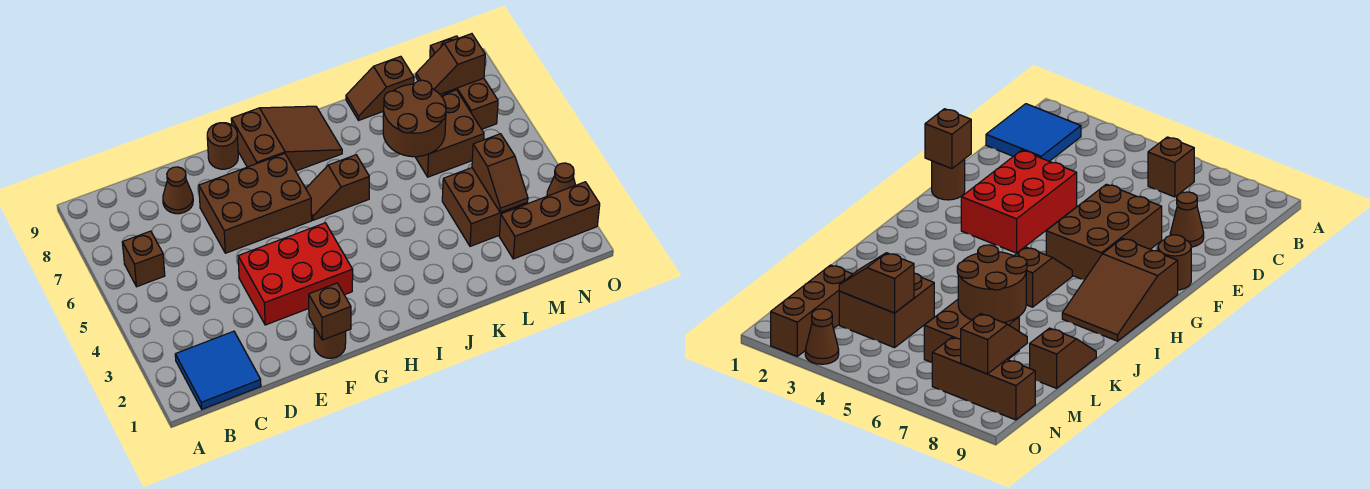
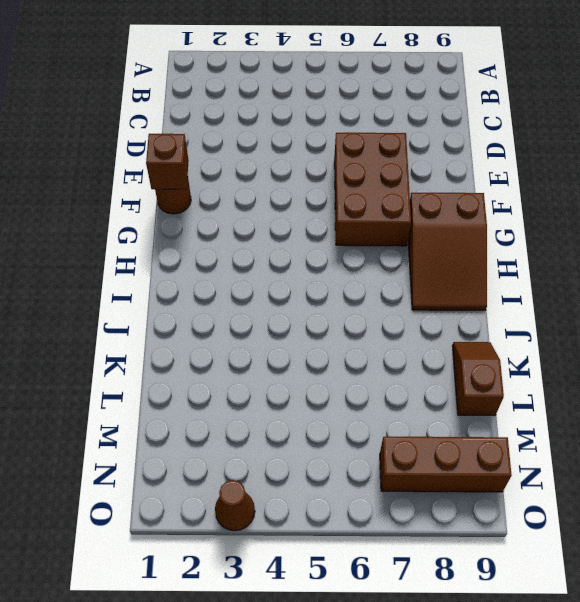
none -> blue 2x2 tile [175,331,261,409]
none -> brown 1x1 brick [122,231,165,287]
none -> brown 1x1 cone [163,167,193,214]

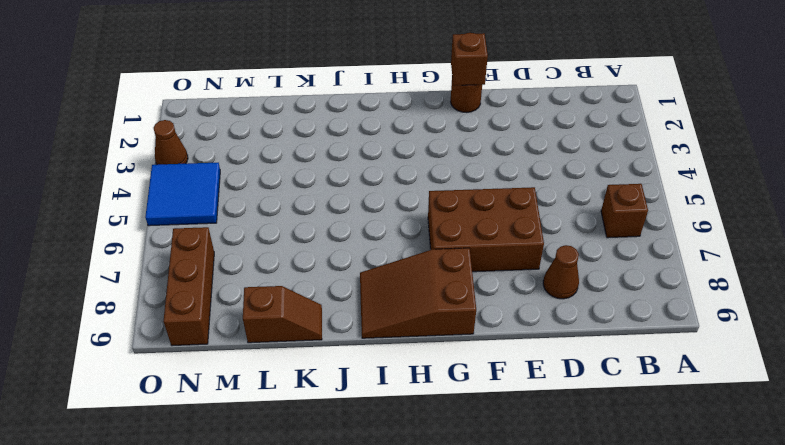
blue 2x2 tile [145,163,220,226] -> blue 2x2 tile moved to [175,331,261,409]
none -> red 2x3 brick [238,223,353,325]
none -> brown 1x1 round brick [207,123,238,169]
none -> brown 1x2 slope [306,155,369,220]

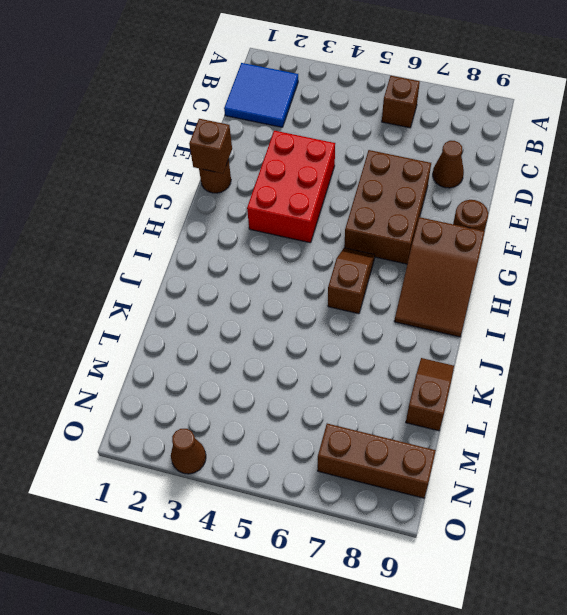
none -> brown 2x2 brick [442,168,528,246]
none -> brown 2x2 brick [416,90,484,177]
none -> brown 1x3 brick [499,182,600,259]

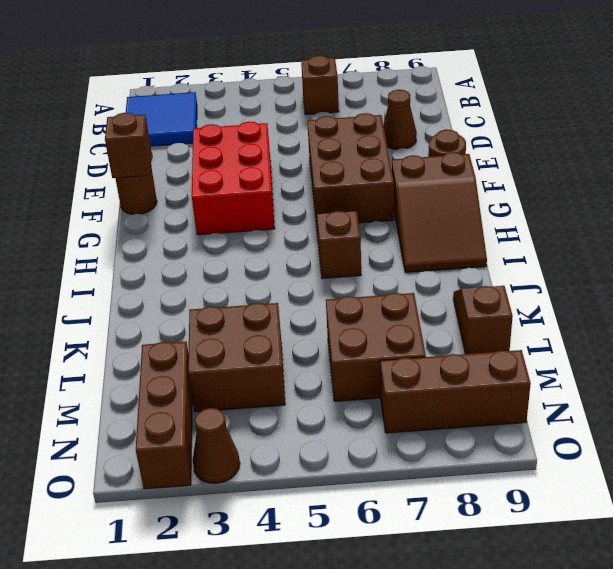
none -> brown 2x2 round brick [383,80,446,157]
none -> brown 1x2 slope [472,134,528,212]
none -> brown 1x2 slope [416,34,485,94]

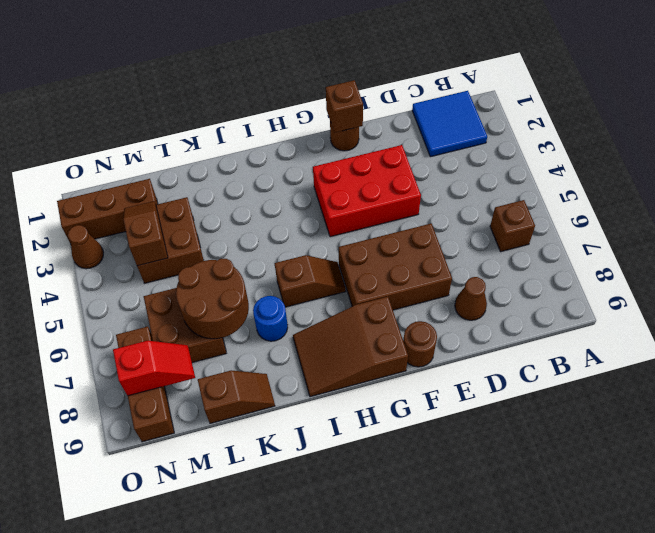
blue 1x1 round brick [253,296,288,341] -> none
red 1x2 slope [113,341,195,396] -> brown 1x2 slope [416,34,485,94]

